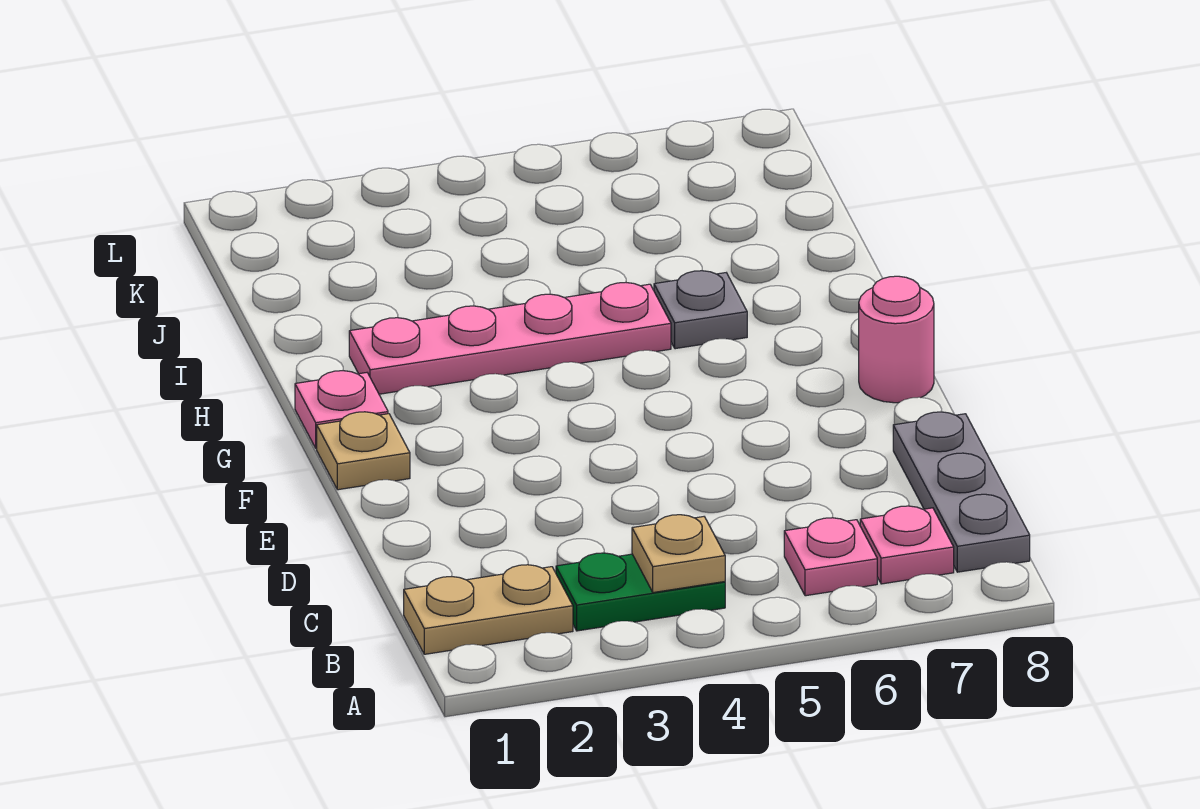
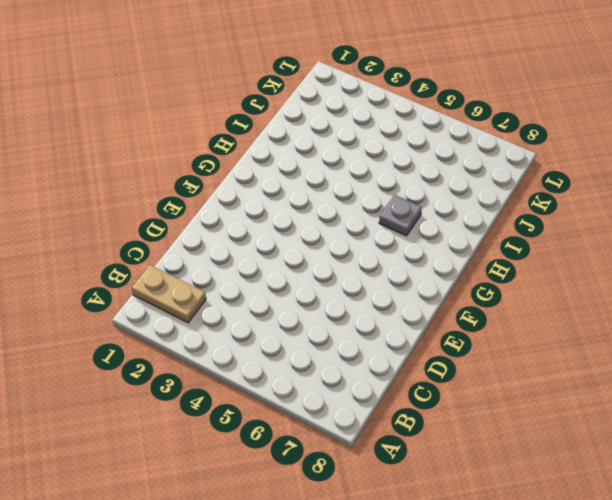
none -> green 1x2 plate [556,553,725,631]
none -> pink 1x1 plate [784,517,877,596]

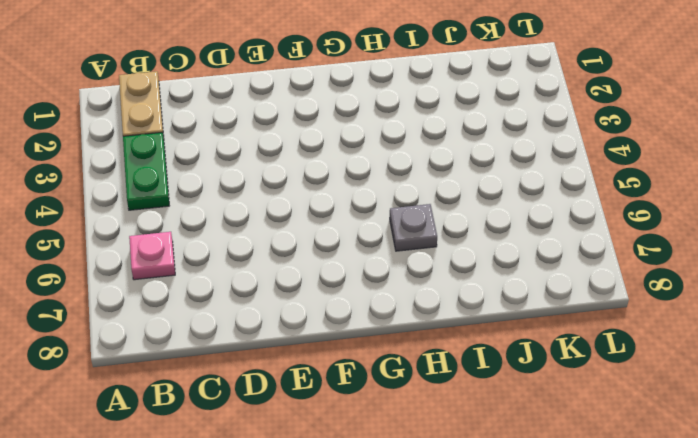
none -> pink 1x1 plate [860,506,954,584]
none -> grey 1x3 plate [893,412,1030,572]

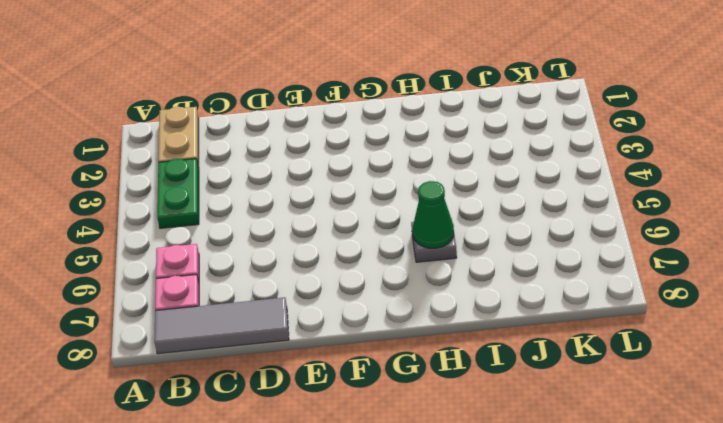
grey 1x3 tile [154,297,289,354] -> grey 1x3 plate [893,412,1030,572]
green 1x1 cone [413,181,454,248] -> none
none -> tan 1x1 plate [317,412,410,490]
none -> pink 1x1 round brick [859,276,934,403]

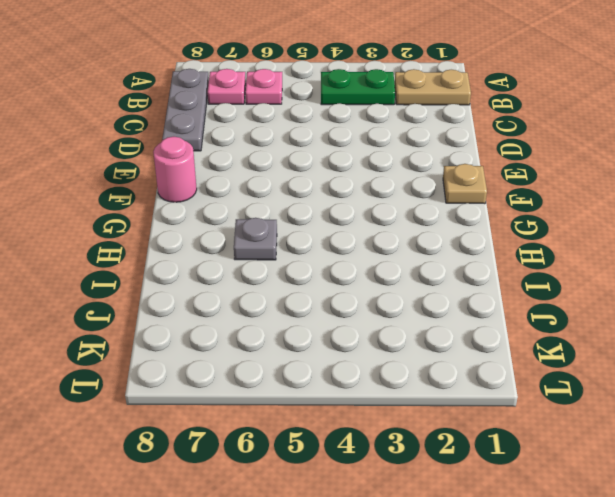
none -> pink 1x1 plate [295,371,388,448]
none -> pink 1x4 plate [349,283,671,394]

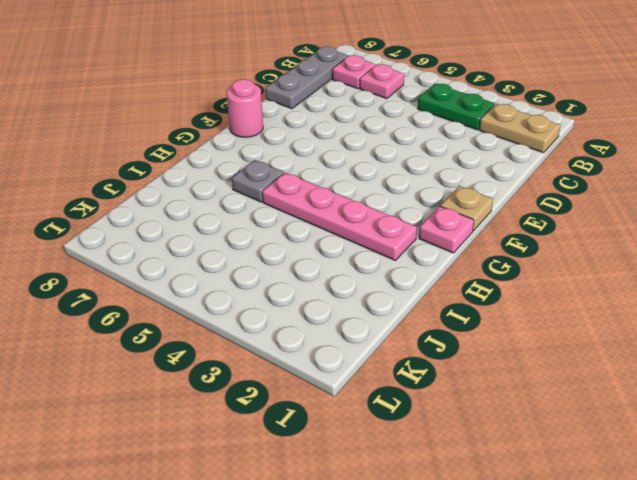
none -> tan 1x1 plate [632,515,725,592]

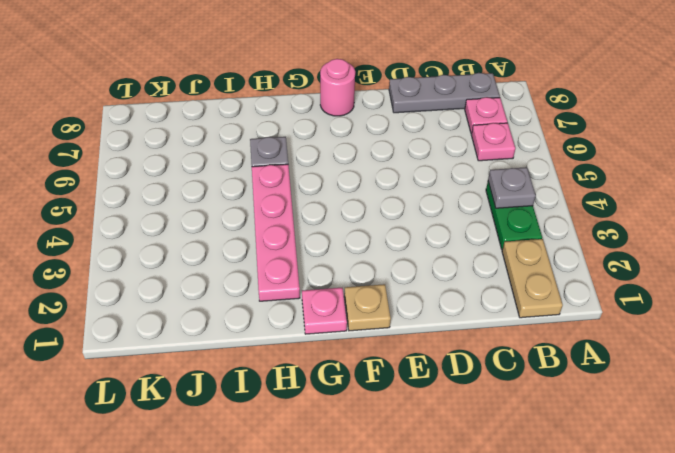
grey 1x1 plate [488,167,536,208] -> tan 1x1 plate [632,515,725,592]

